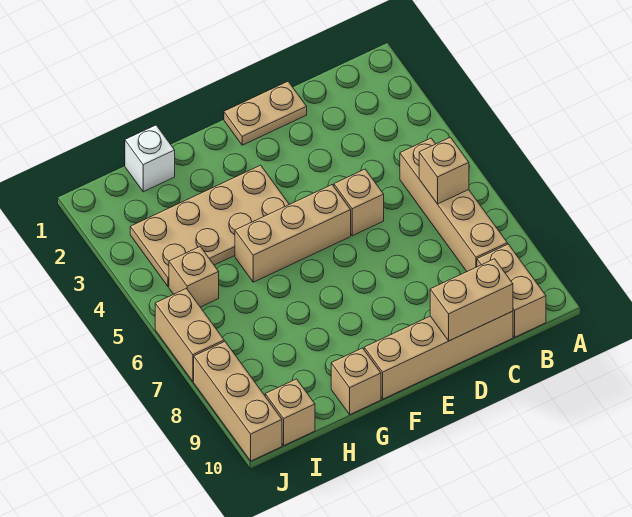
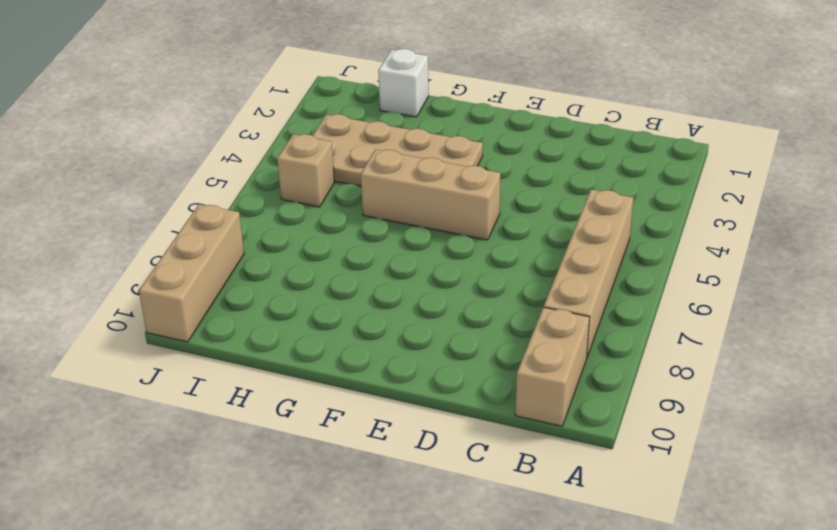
none -> tan 1x4 brick [364,311,513,399]
none -> tan 1x2 plate [224,82,307,145]
none -> tan 1x1 brick [334,169,384,236]

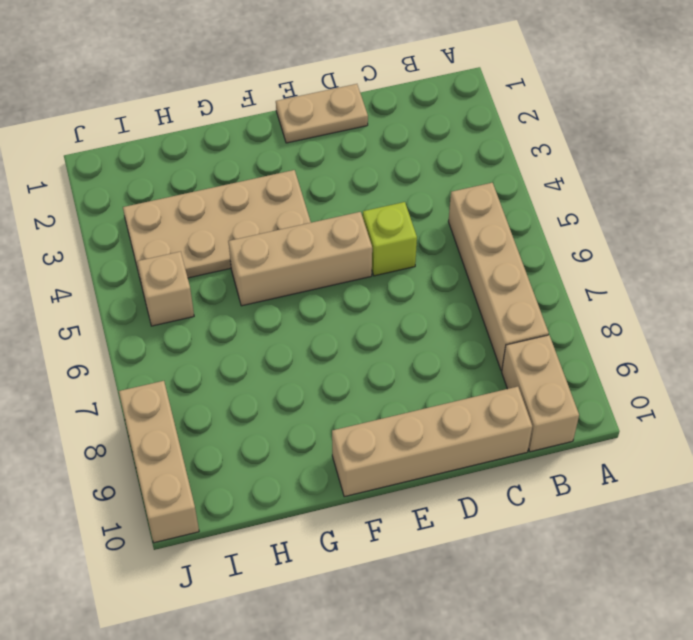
lime 1x1 brick [363,202,417,276] -> tan 1x1 brick [334,169,384,236]
none -> tan 1x1 brick [331,348,381,414]
none -> white 1x1 brick [125,125,175,192]
none -> tan 1x1 brick [265,379,315,445]

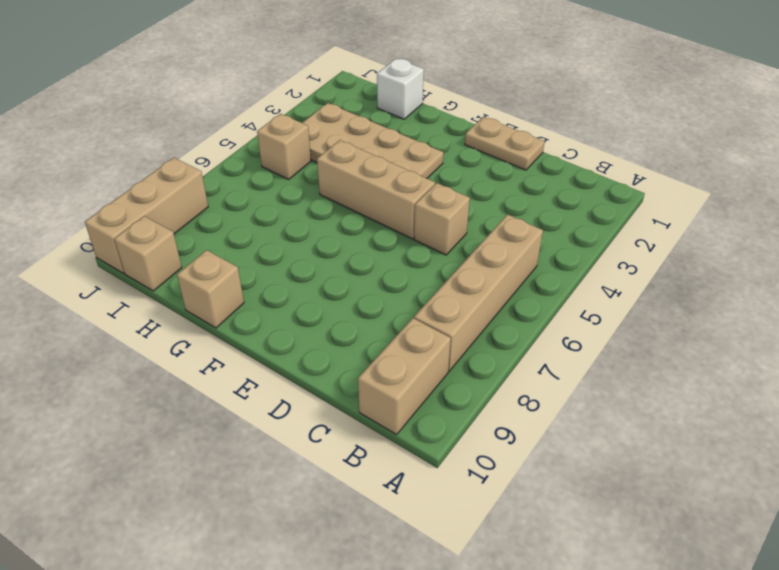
none -> tan 1x4 brick [364,311,513,399]
none -> tan 1x2 brick [155,289,224,382]
none -> tan 1x1 brick [419,137,469,204]

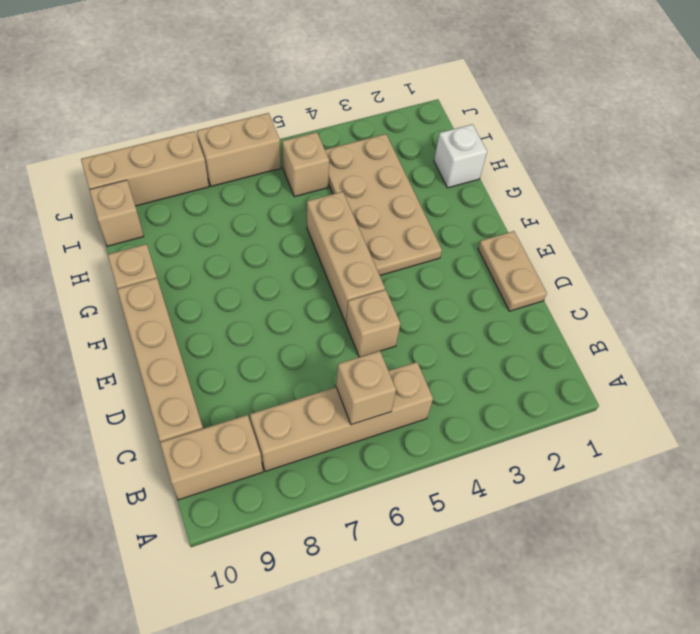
none -> tan 1x2 brick [430,259,513,341]

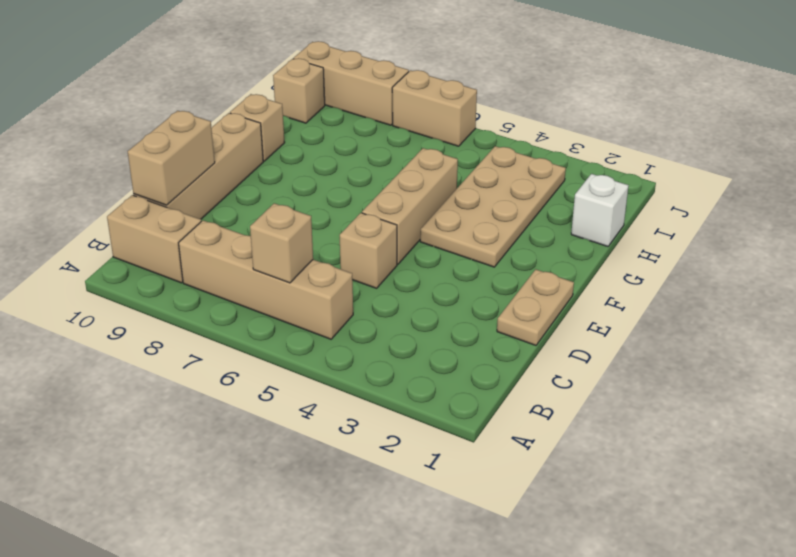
none -> tan 1x1 brick [169,247,219,307]

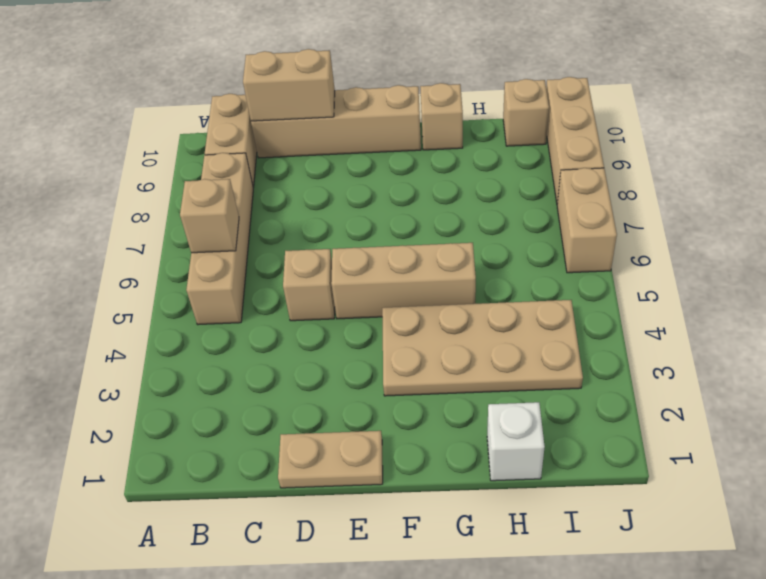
none -> tan 1x1 brick [169,247,219,307]

